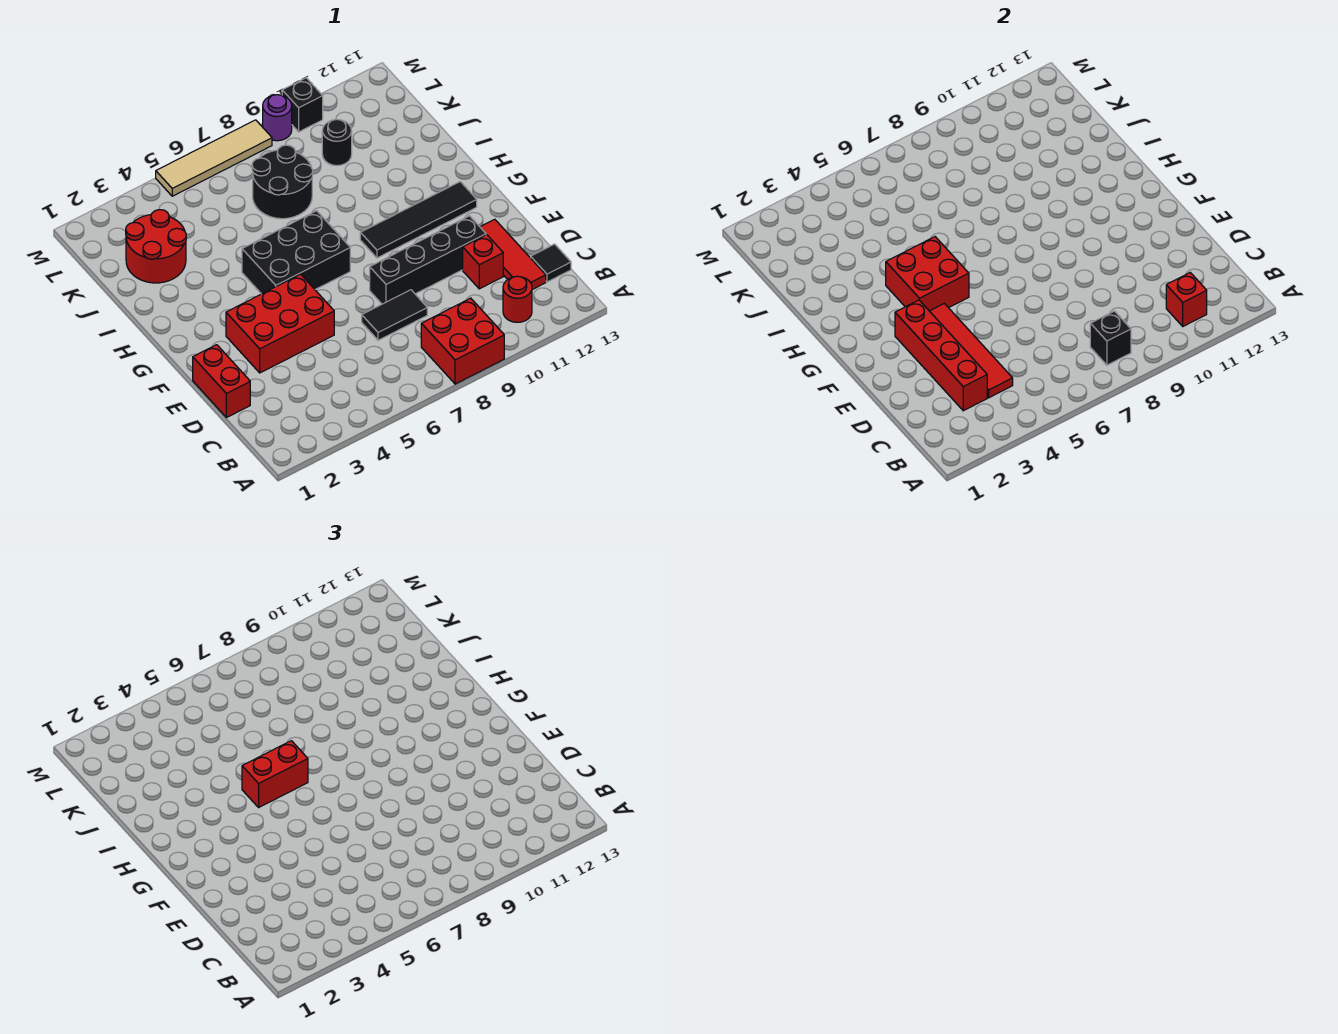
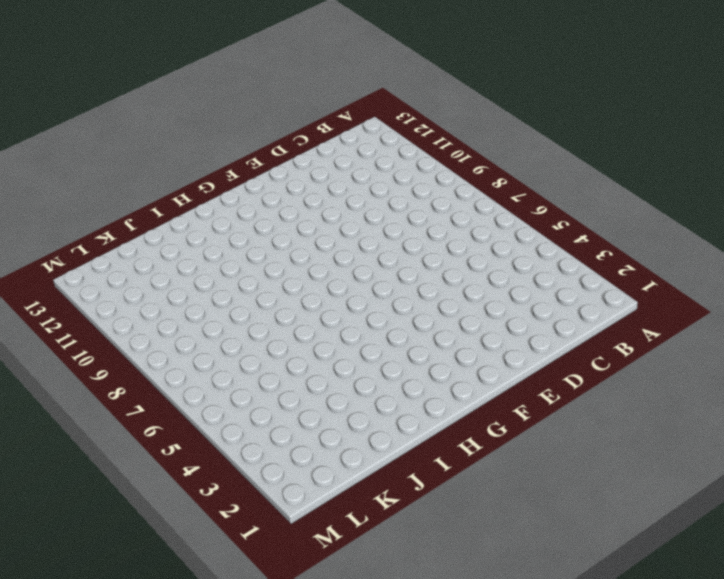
none -> red 2x2 brick [421,298,504,384]
none -> red 1x1 round brick [503,276,532,322]
none -> red 1x3 tile [480,219,546,290]

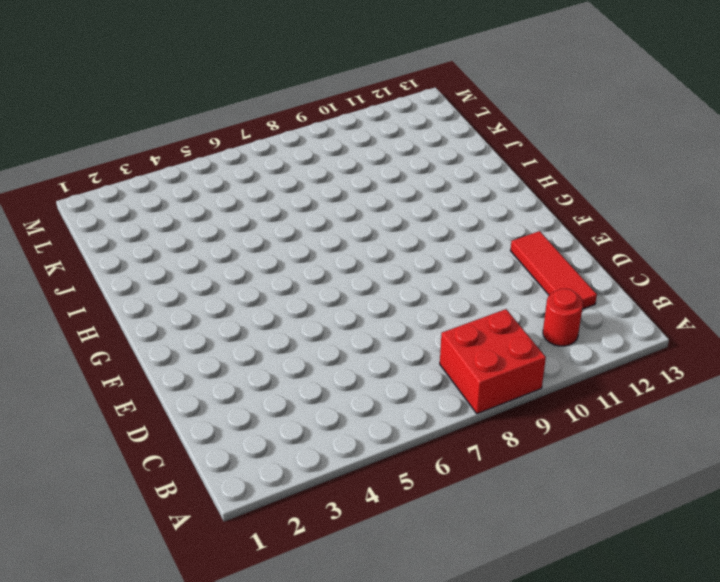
none -> black 1x1 tile [531,244,571,282]
none -> red 1x2 brick [193,345,250,418]
none -> black 1x2 tile [362,290,427,340]

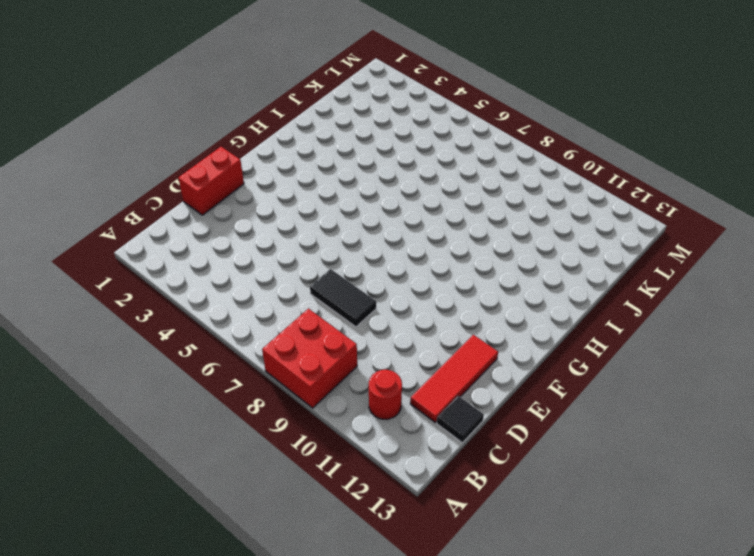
none -> red 1x1 brick [463,235,503,289]
none -> red 2x3 brick [226,274,334,373]
none -> black 1x4 brick [370,216,486,304]

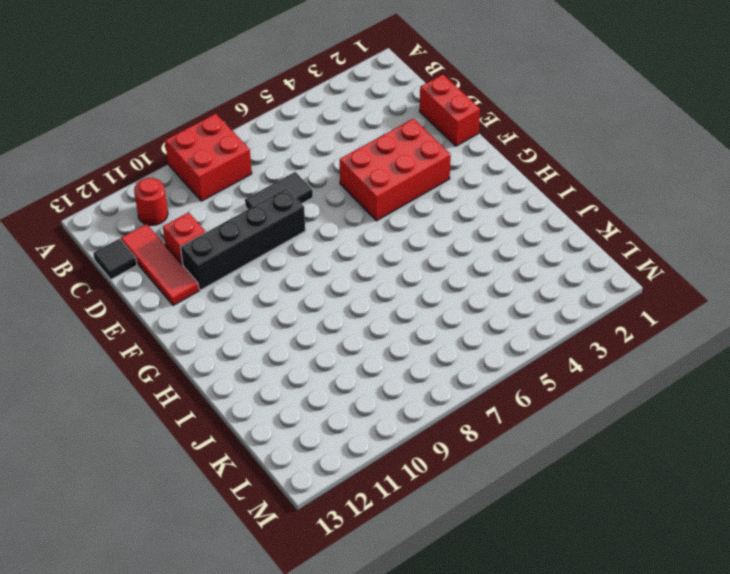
none -> black 2x3 brick [242,211,350,294]
none -> black 1x4 tile [360,182,477,258]
none -> red 2x2 round brick [126,210,186,283]

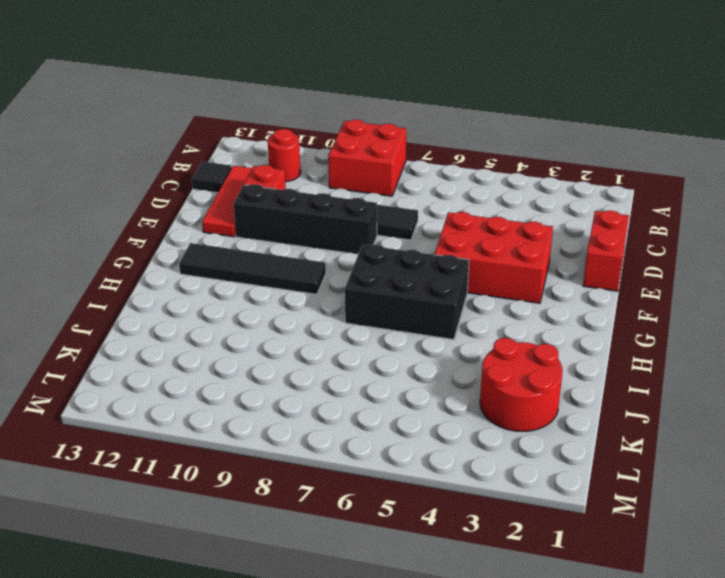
none -> black 2x2 round brick [252,145,313,219]
none -> black 1x1 round brick [322,119,352,166]
none -> tan 1x4 tile [156,120,272,196]

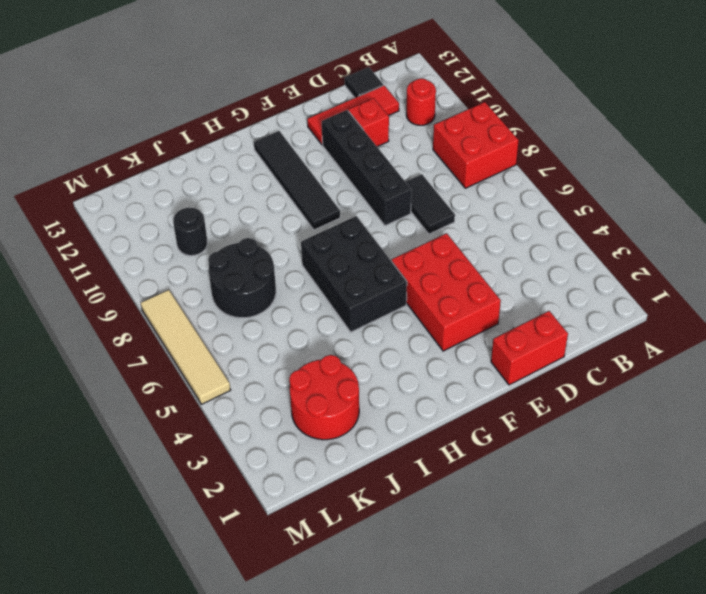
none -> purple 1x1 round brick [263,95,292,141]
none -> black 1x1 brick [282,78,323,132]
none -> black 1x1 brick [1090,311,1131,365]

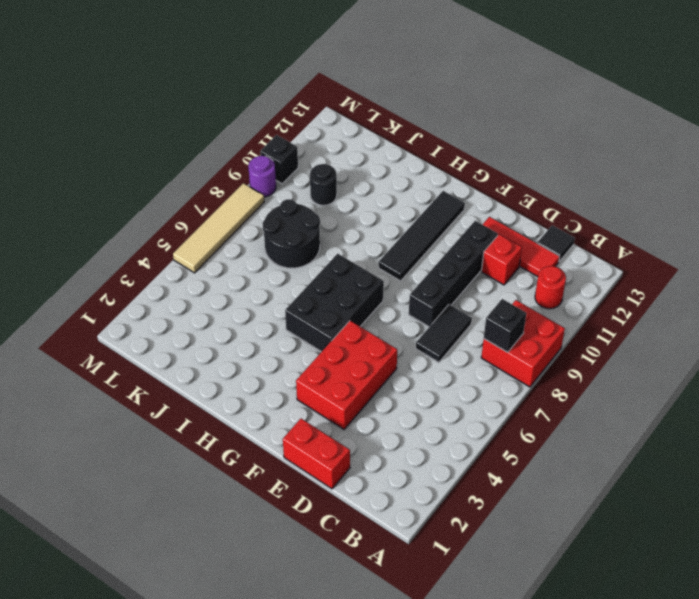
none -> red 2x2 round brick [126,210,186,283]
none -> red 1x1 brick [1166,273,1207,326]
none -> red 1x4 brick [895,300,987,411]

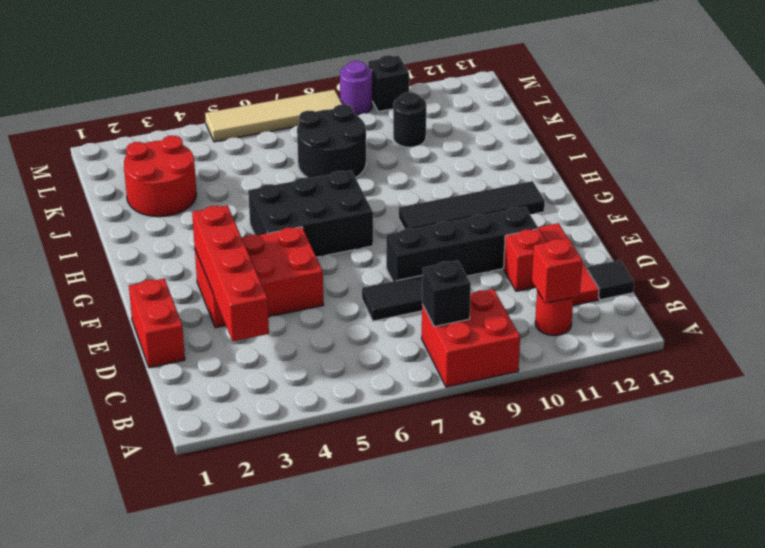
none -> red 1x4 tile [930,303,1013,398]
none -> red 2x2 brick [886,237,969,311]
none -> red 1x2 brick [242,741,308,807]

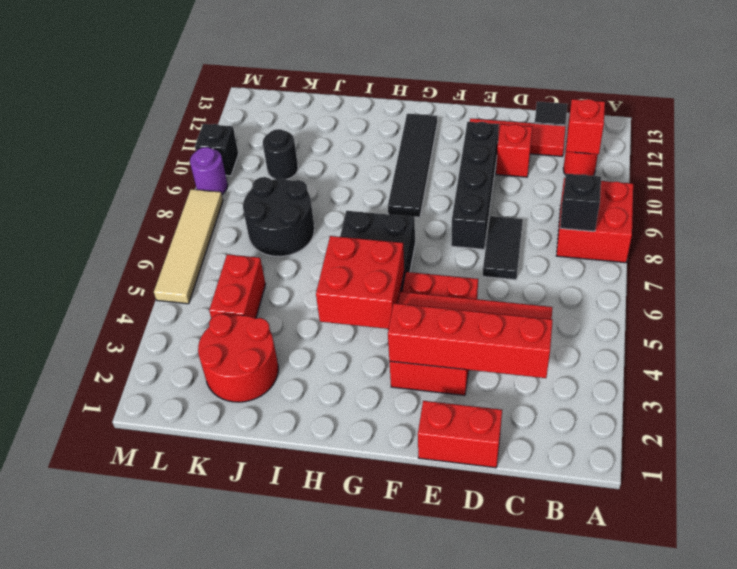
red 1x2 brick [209,254,266,319] -> red 1x2 brick moved to [242,741,308,807]

